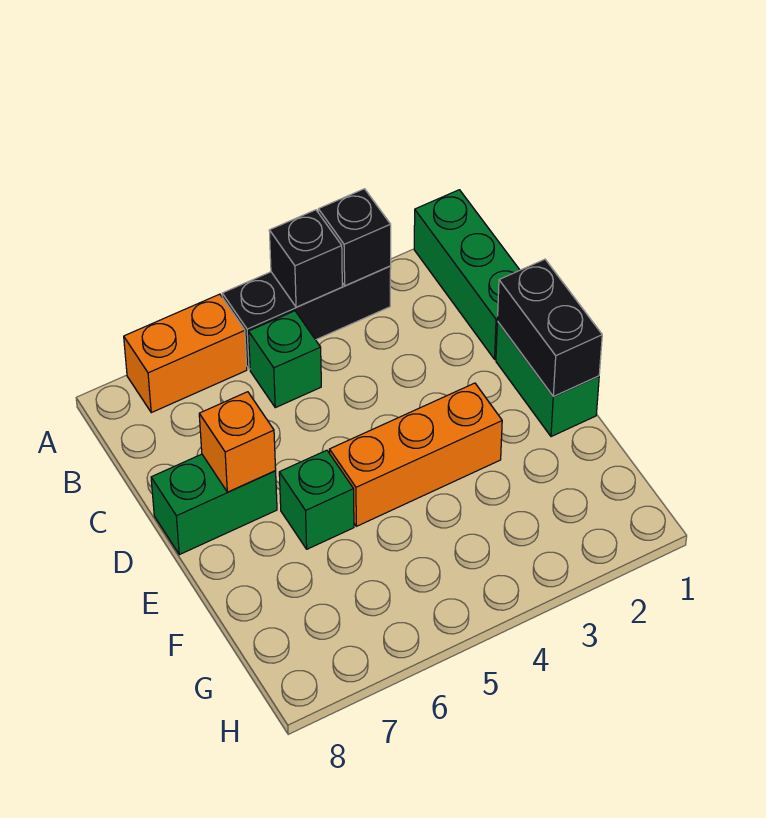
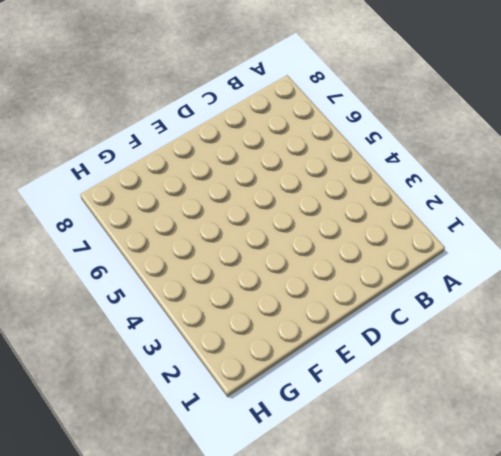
none -> green 1x3 brick [414,190,520,359]
none -> black 1x3 brick [222,266,391,369]
none -> orange 1x2 brick [124,294,247,413]

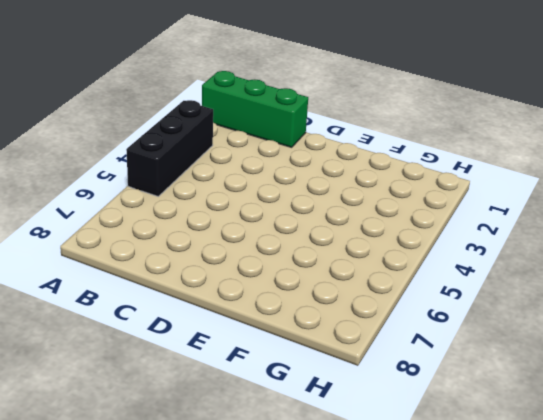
none -> orange 1x2 brick [124,294,247,413]
none -> green 1x1 brick [249,311,321,408]
none -> green 1x2 brick [496,322,599,437]

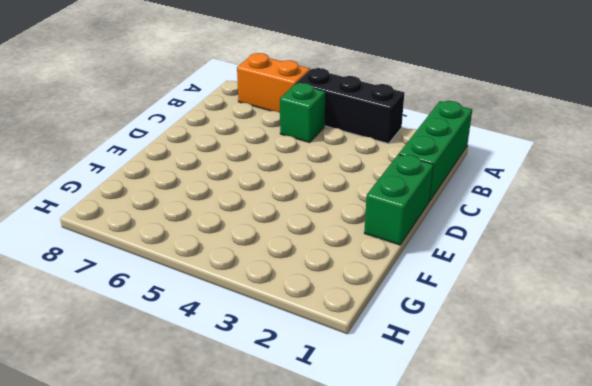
none -> green 1x2 brick [151,454,277,555]
none -> orange 1x3 brick [330,383,502,526]
none -> green 1x1 brick [279,450,354,549]

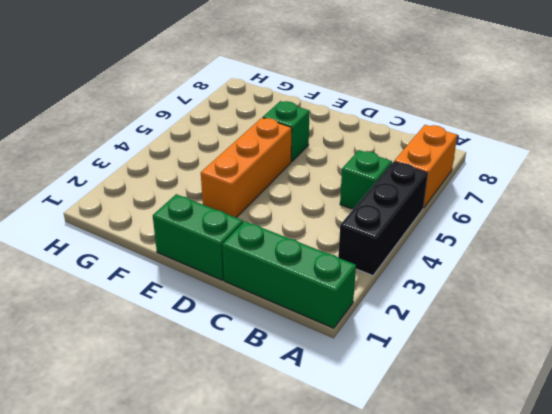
none -> green 1x2 brick [151,454,277,555]
none -> black 1x1 brick [318,189,391,286]
none -> black 1x1 brick [269,210,342,307]

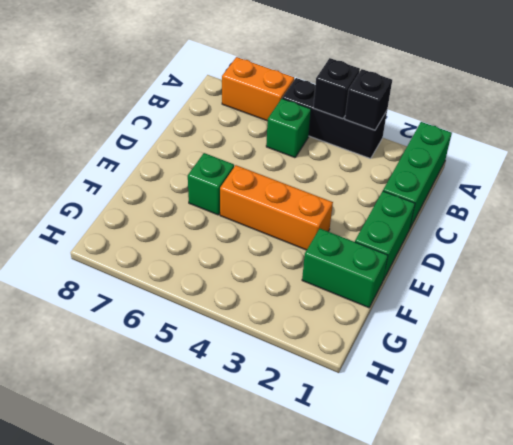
green 1x2 brick [302,229,388,308] -> green 1x2 brick moved to [151,454,277,555]
none -> black 1x2 brick [497,259,602,396]
none -> orange 1x1 brick [199,392,276,492]

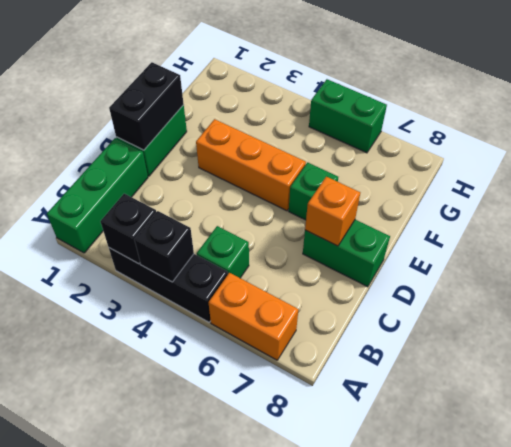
green 1x2 brick [309,79,387,153] -> none

